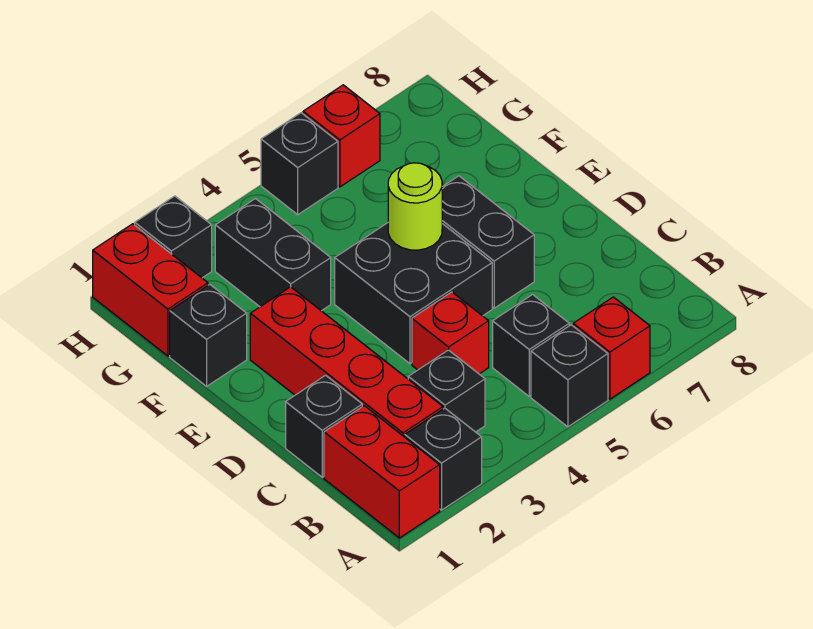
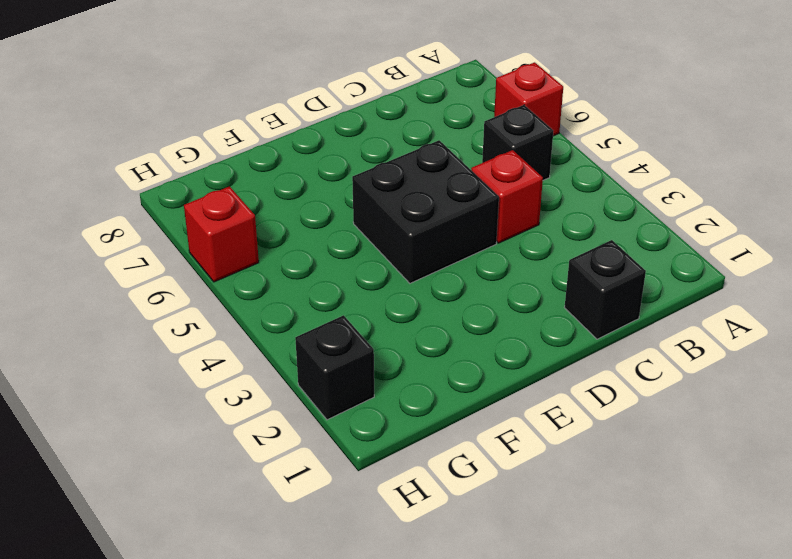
none -> red 1x2 brick [324,406,440,538]
none -> black 1x1 brick [405,408,482,510]
none -> black 1x1 brick [531,325,608,427]

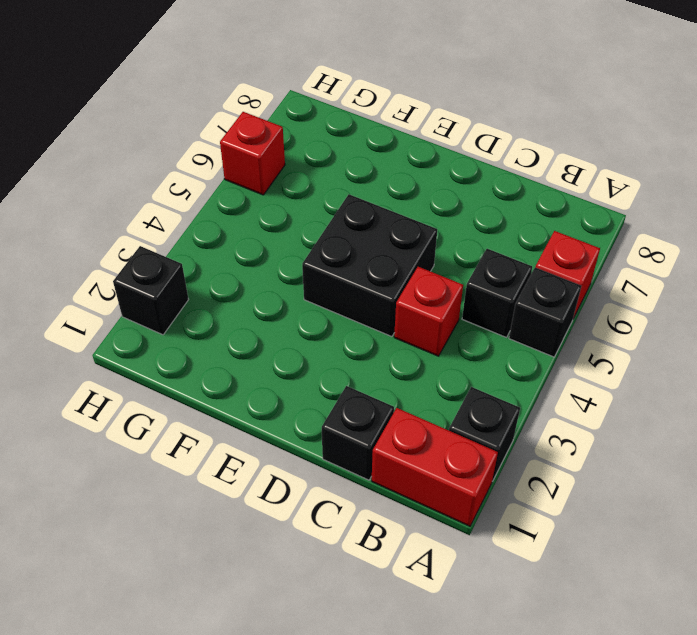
none -> red 1x4 brick [250,287,443,437]
none -> black 1x1 brick [408,350,485,432]
none -> black 1x2 brick [442,176,534,308]

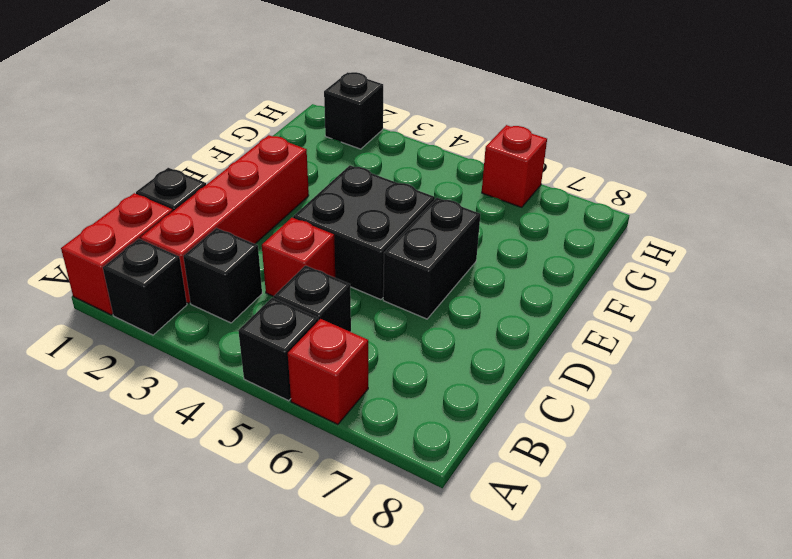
none -> black 1x1 brick [170,285,247,386]
none -> black 1x2 brick [215,199,331,311]
none -> red 1x2 brick [93,224,208,356]

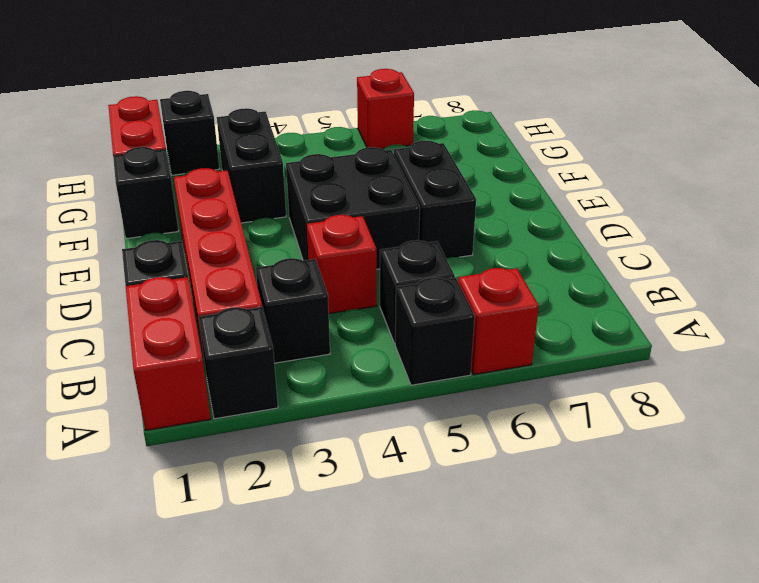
none -> black 1x1 brick [261,113,338,215]
none -> lime 1x1 round brick [388,163,442,250]

